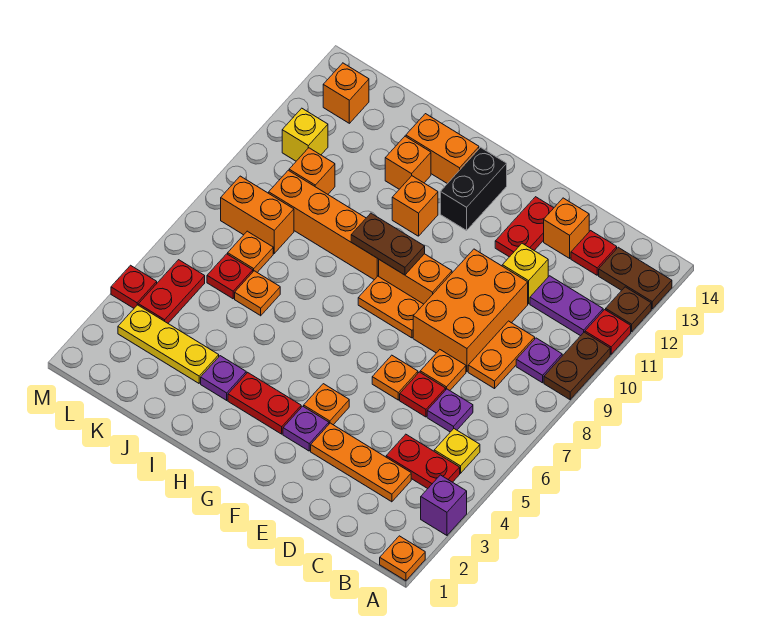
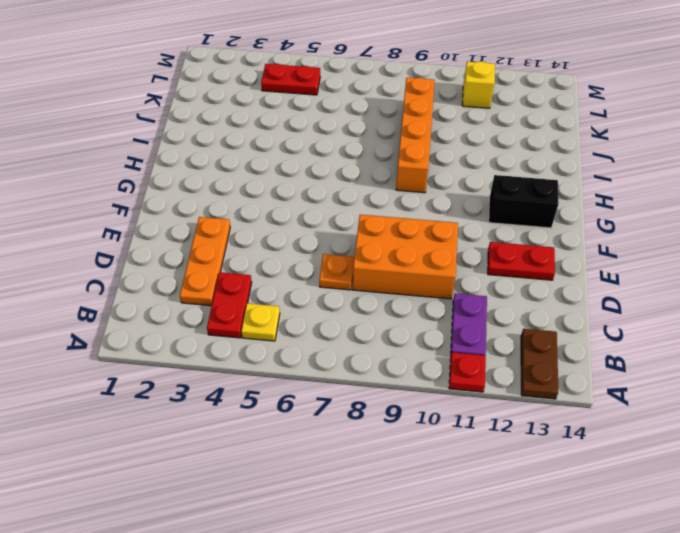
none -> orange 1x1 plate [380,536,425,581]
none -> purple 1x1 brick [421,475,467,535]
none -> brown 1x2 plate [544,332,610,400]
none -> brown 1x1 plate [606,287,651,332]

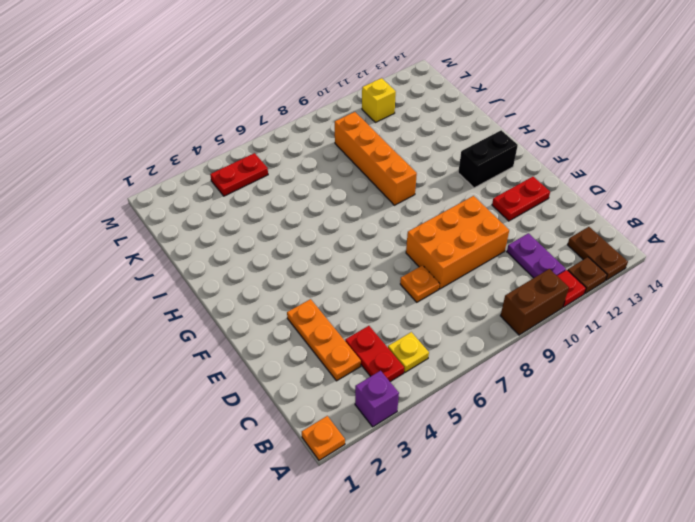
brown 1x2 brick [500,269,569,335] -> brown 1x2 plate [544,332,610,400]
none -> purple 1x1 plate [516,338,562,383]
none -> purple 1x1 plate [427,389,473,432]
none -> orange 1x2 plate [468,321,535,389]
none -> red 1x1 plate [571,231,617,275]

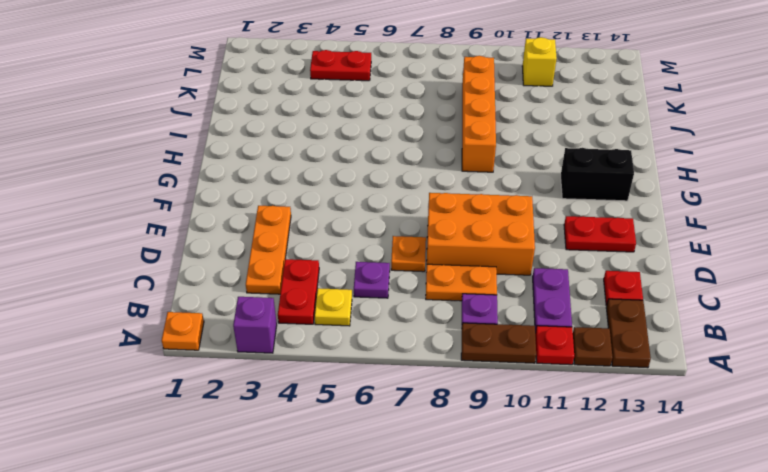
none -> red 1x1 plate [400,372,446,417]
none -> yellow 1x1 brick [502,243,548,304]
none -> orange 1x1 brick [544,198,589,258]
none -> orange 1x1 plate [372,355,418,400]

